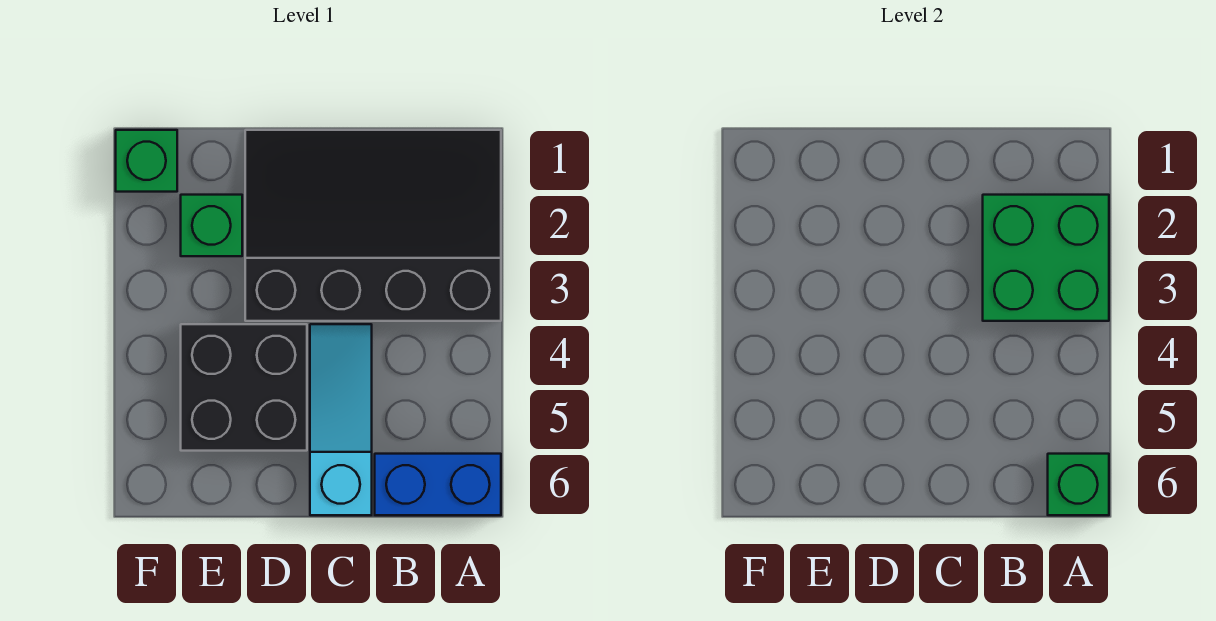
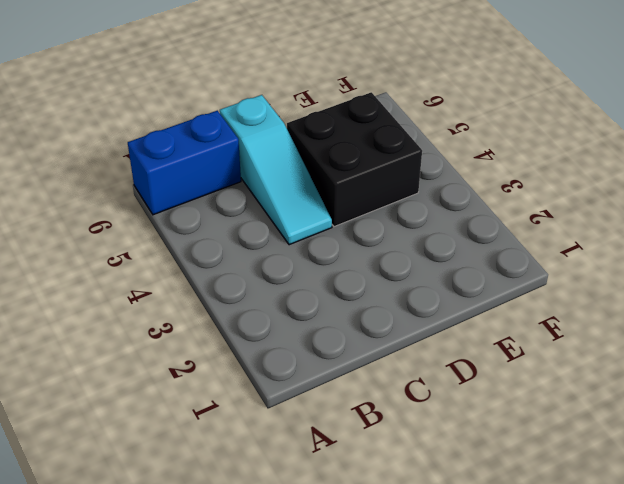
none -> black 3x4 slope [245,130,501,321]
none -> green 1x1 brick [181,195,242,256]

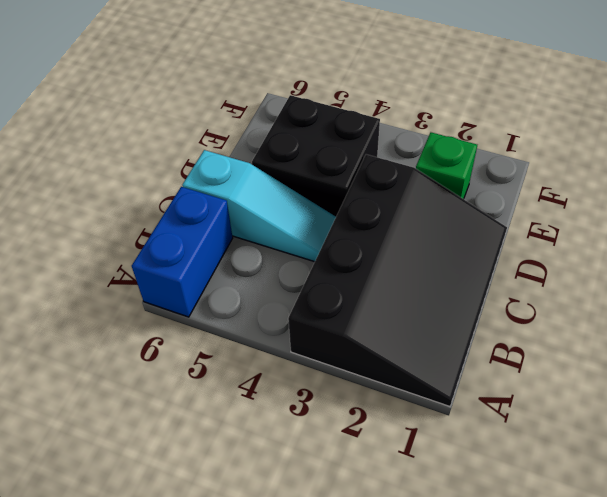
none -> green 1x1 brick [116,130,177,192]
none -> green 2x2 brick [983,195,1109,321]

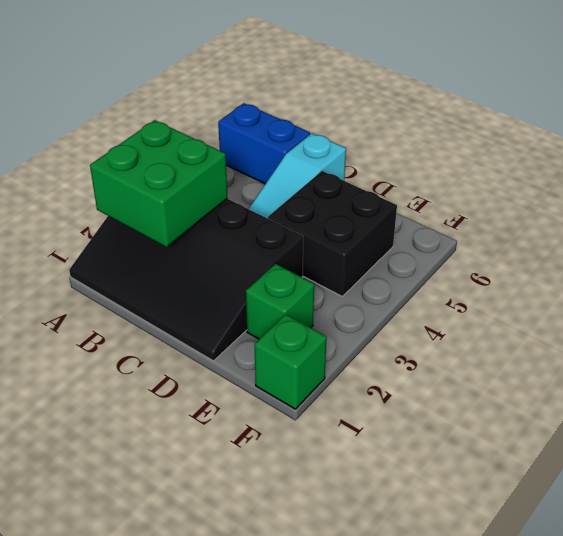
none -> green 1x1 brick [1048,454,1109,515]

